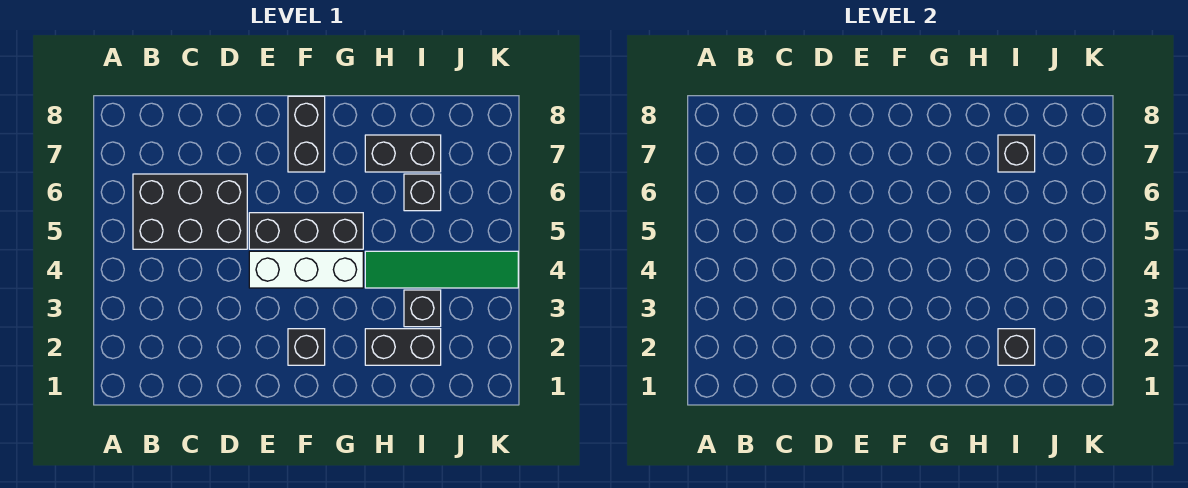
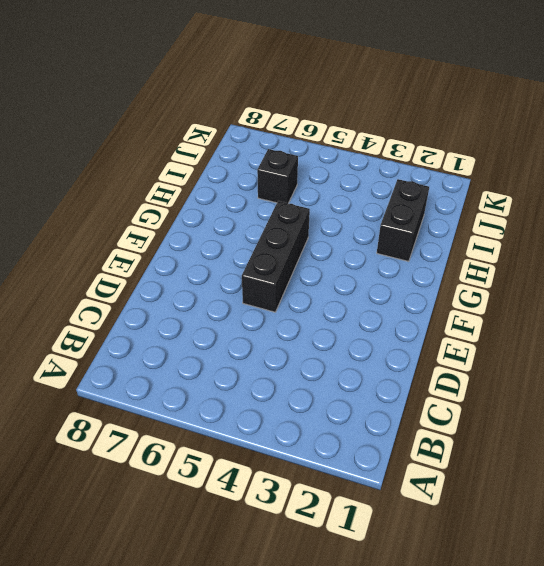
none -> black 2x3 brick [133,174,247,249]
none -> white 1x3 brick [249,251,363,288]
none -> black 1x1 brick [288,329,325,365]

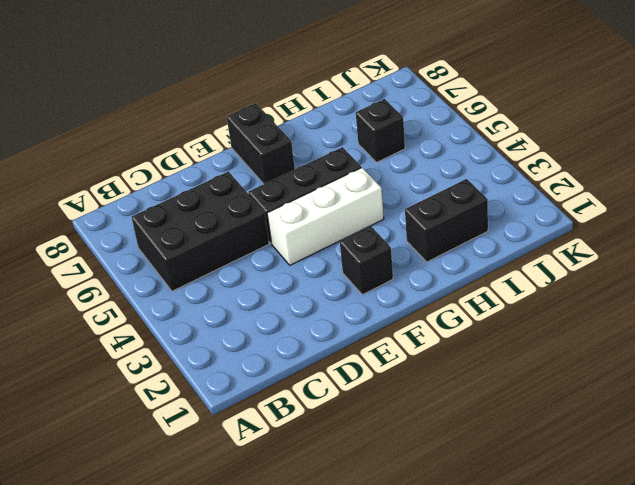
none -> green 1x4 tile [365,251,518,288]
none -> black 1x2 brick [365,135,441,172]
none -> black 1x1 brick [404,290,441,327]

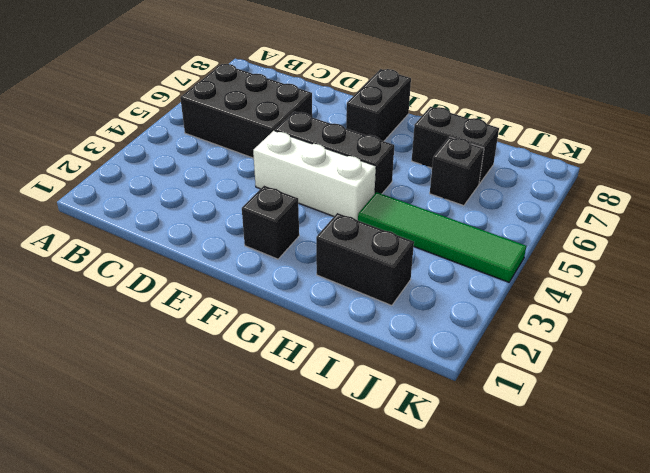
none -> black 1x1 brick [404,290,441,327]
none -> black 1x1 brick [998,329,1035,365]
none -> black 1x1 brick [998,135,1035,172]

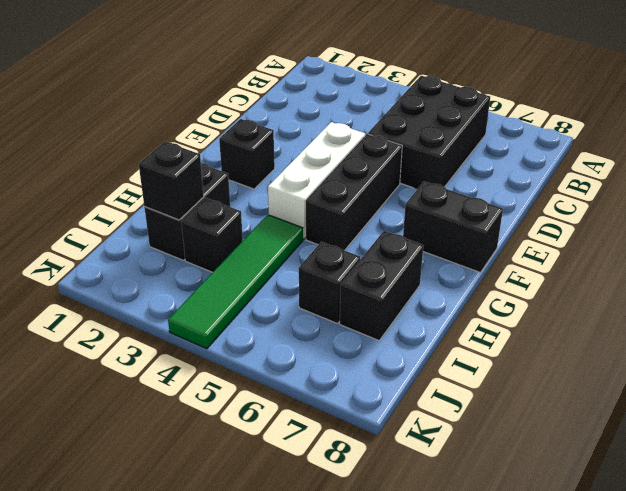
none -> black 1x1 brick [998,135,1035,172]

